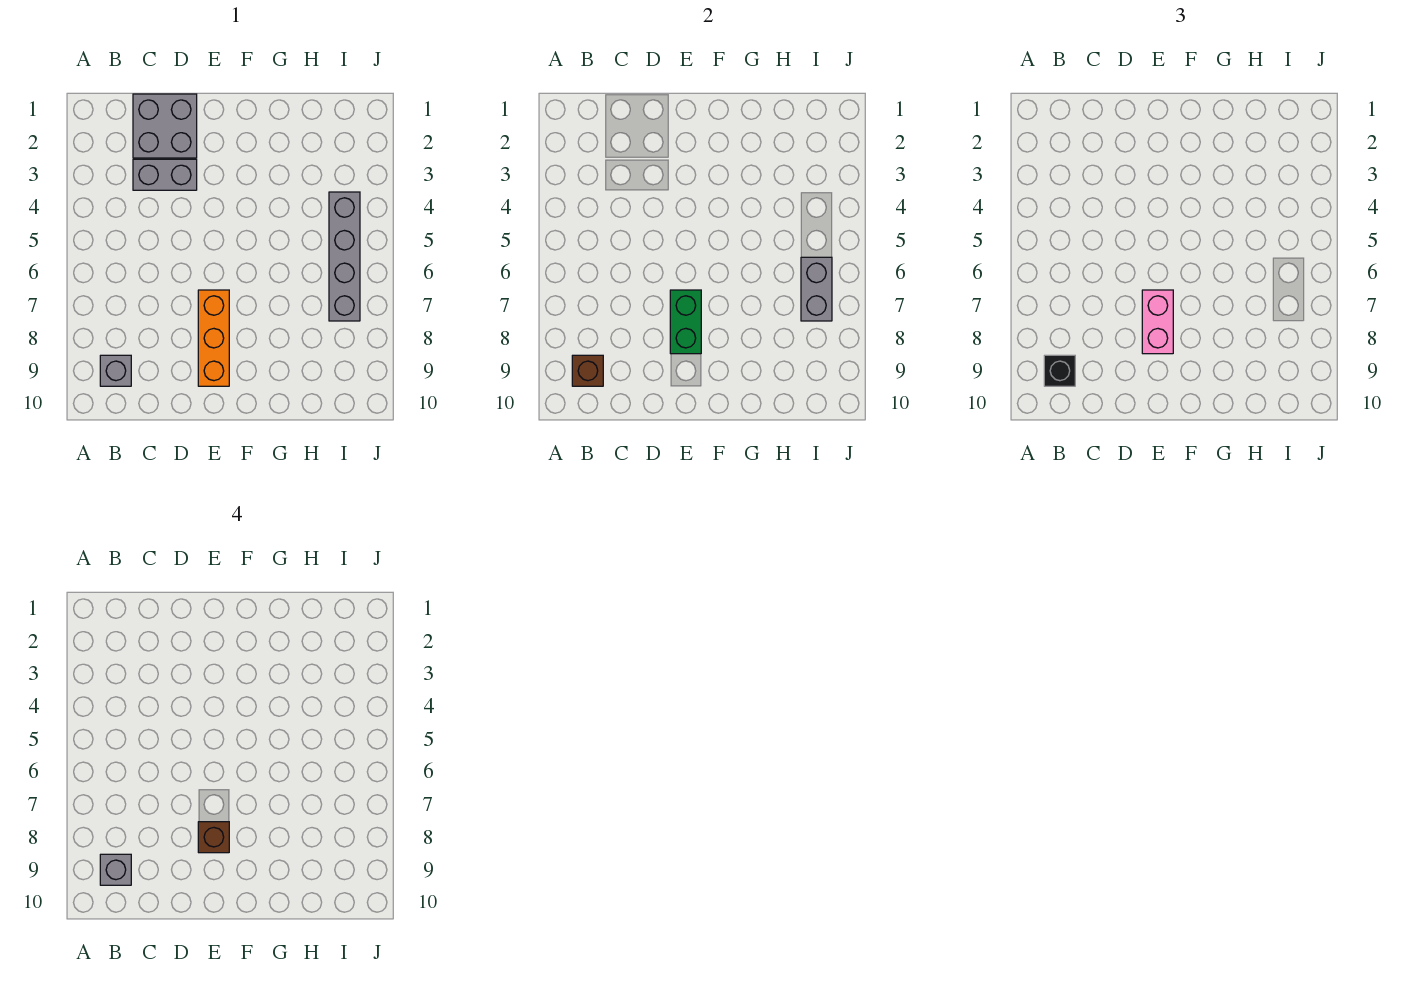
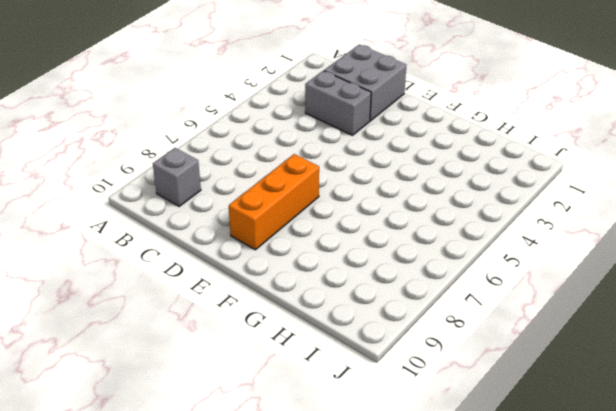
none -> grey 1x4 brick [329,192,360,321]
none -> brown 1x1 brick [572,355,603,386]
none -> green 1x2 brick [670,290,701,354]

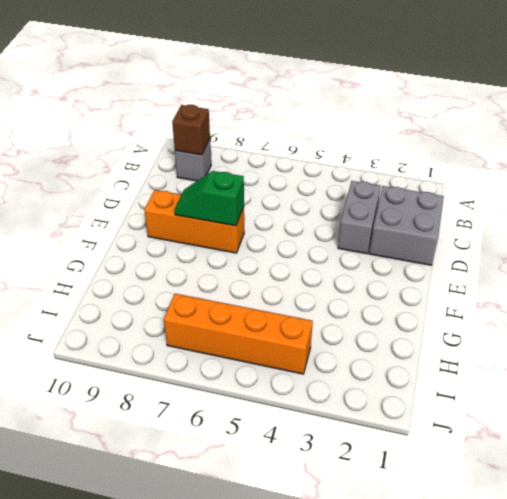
green 1x2 slope [175,171,244,226] -> green 1x2 brick [670,290,701,354]
orange 1x4 brick [164,294,313,374] -> grey 1x4 brick [329,192,360,321]
none -> grey 1x2 brick [801,257,832,321]
none -> black 1x1 brick [1044,355,1075,386]
none -> pink 1x2 brick [1142,290,1173,354]

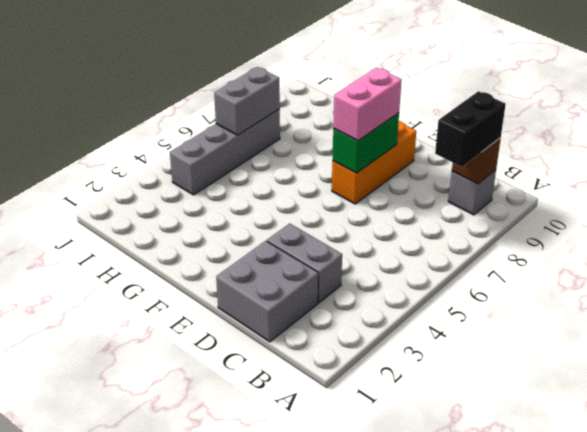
black 1x2 brick [435,91,506,167] -> black 1x1 brick [1044,355,1075,386]
none -> grey 1x1 brick [100,854,131,885]
none -> brown 1x1 brick [198,822,229,853]

